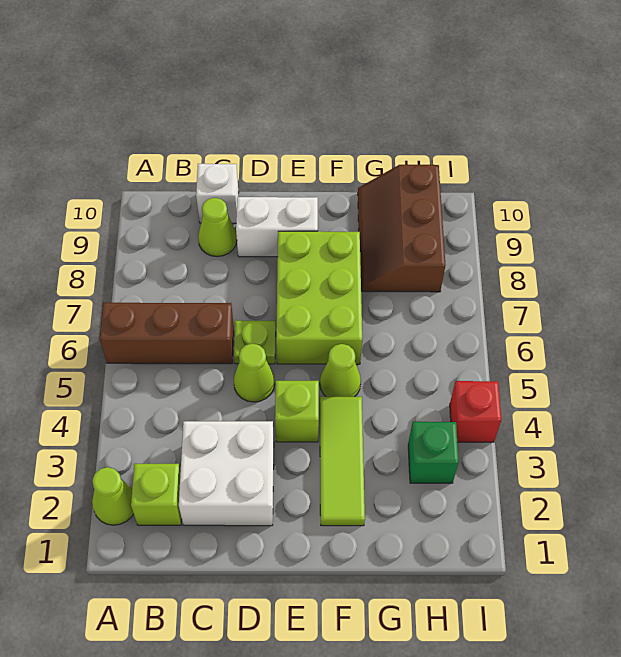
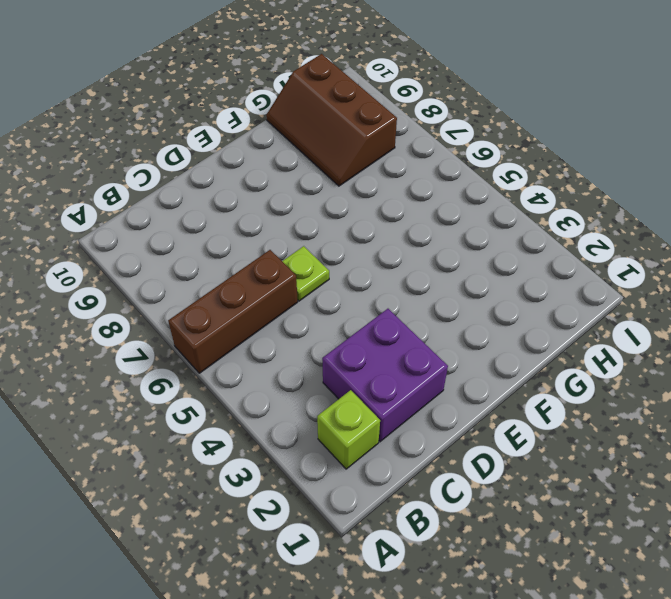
purple 2x2 brick [322,309,448,442] -> white 2x2 brick [179,421,274,526]
none -> lime 1x1 cone [92,467,134,525]
none -> lime 1x1 cone [198,198,237,257]
none -> white 1x1 brick [196,164,239,223]

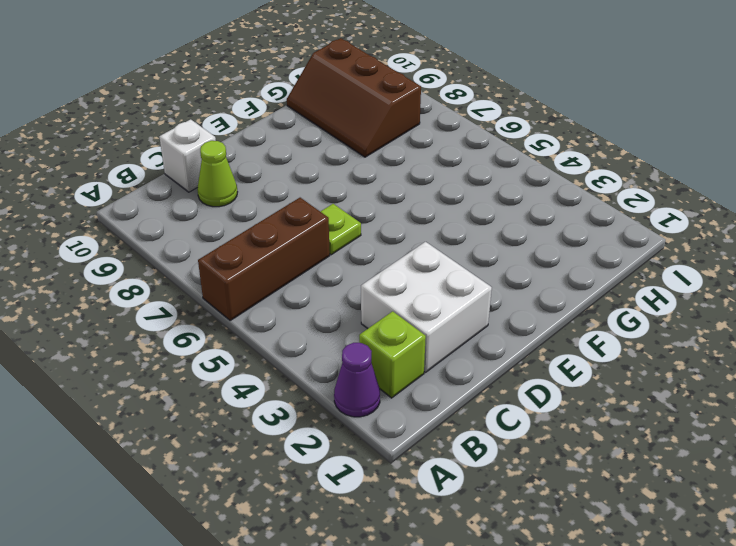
purple 1x1 cone [334,343,380,417] -> lime 1x1 cone [92,467,134,525]
none -> lime 1x1 cone [234,344,275,402]
none -> white 1x2 brick [236,197,318,257]
none -> lime 1x1 brick [275,381,319,442]

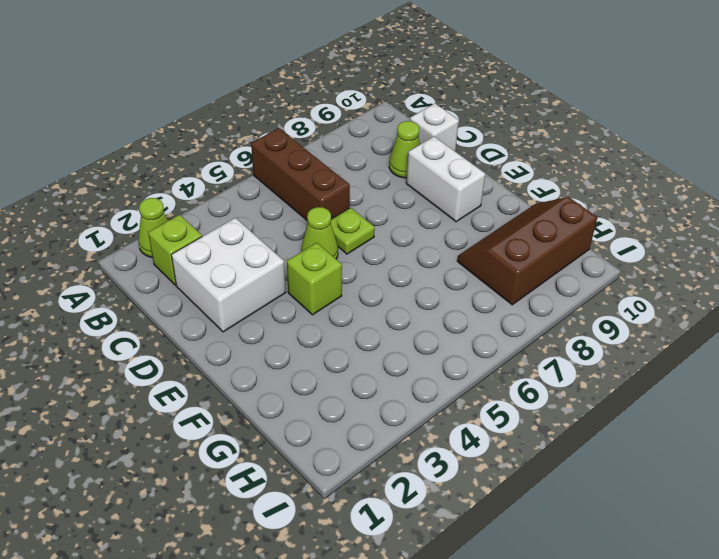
none -> lime 2x3 brick [276,231,362,364]
none -> lime 1x3 tile [320,397,365,526]
none -> lime 1x1 cone [320,344,361,397]

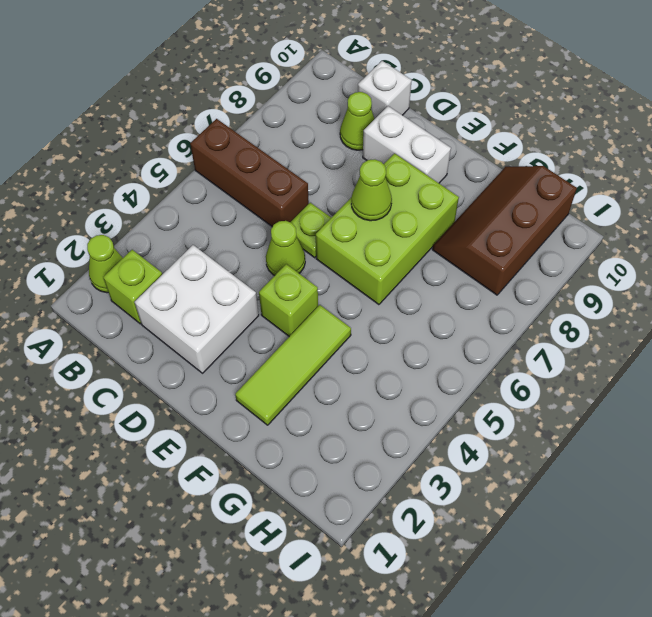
lime 1x1 cone [351,159,392,221] -> lime 1x1 cone moved to [320,344,361,397]
none -> green 1x1 brick [408,422,459,483]
none -> red 1x1 brick [450,381,502,442]

